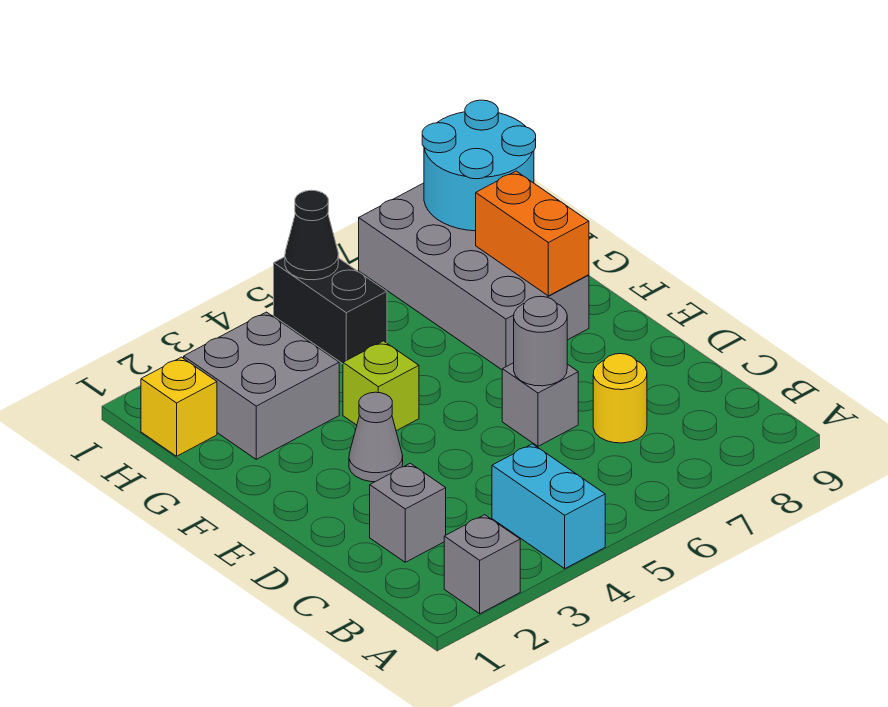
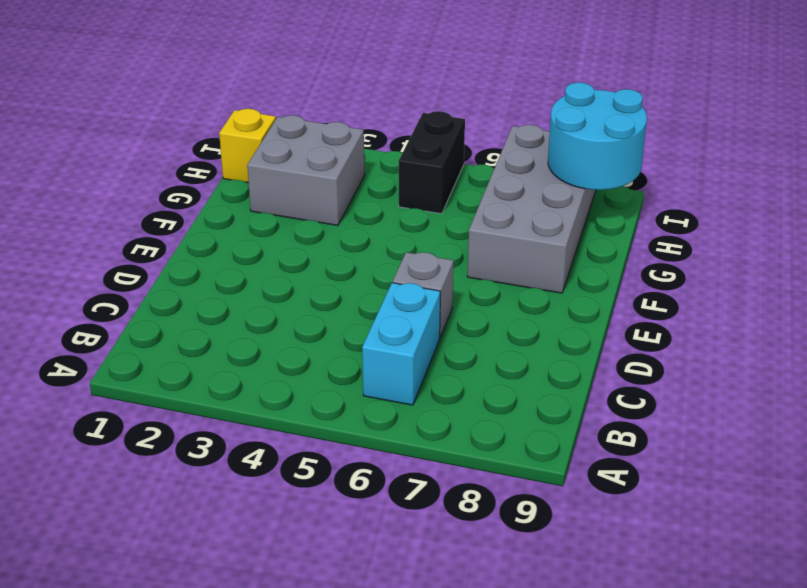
cyan 1x2 brick [362,283,440,405] -> cyan 1x2 brick moved to [492,444,605,569]
none -> grey 1x1 brick [444,515,520,614]
none -> grey 1x1 brick [370,463,446,562]
none -> yellow 1x1 round brick [593,354,647,443]

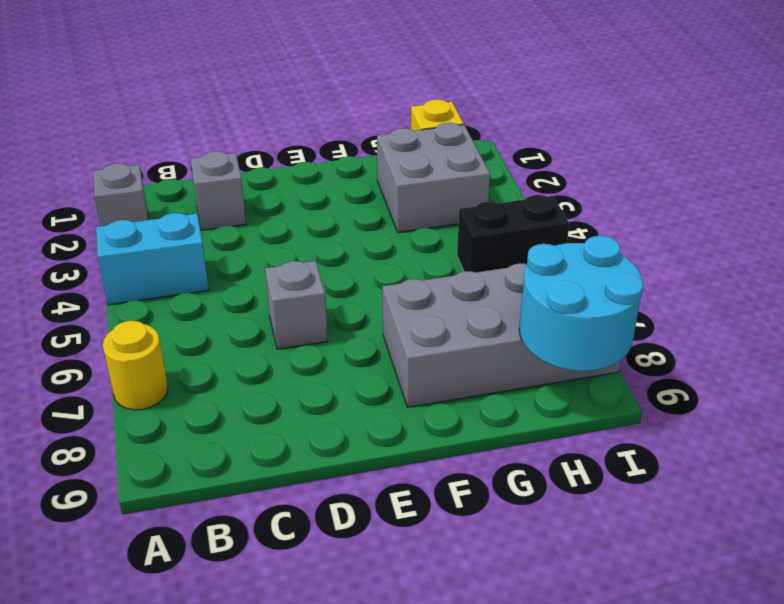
yellow 1x1 round brick [103,321,168,410] -> yellow 1x1 round brick moved to [593,354,647,443]
none -> grey 1x1 cone [349,392,403,482]
none -> lime 1x1 brick [343,341,419,431]
none -> grey 1x1 round brick [514,296,567,386]

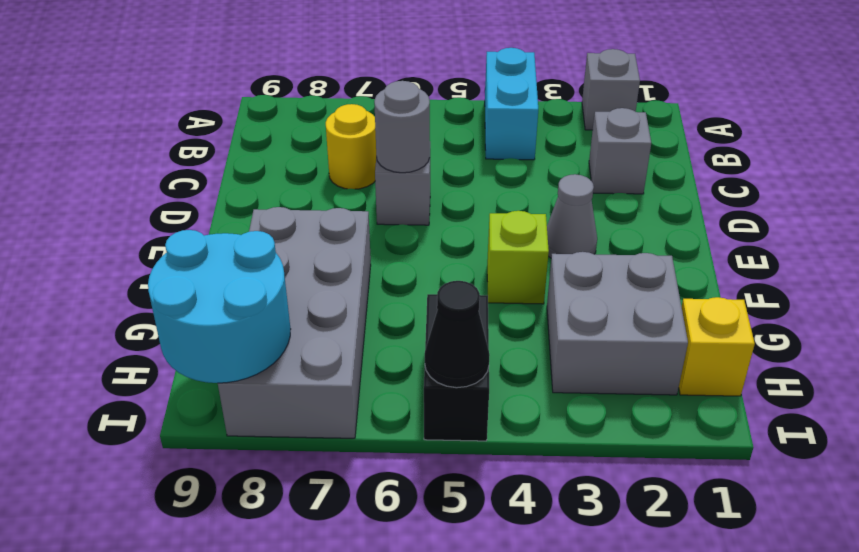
none -> orange 1x2 brick [476,171,589,296]

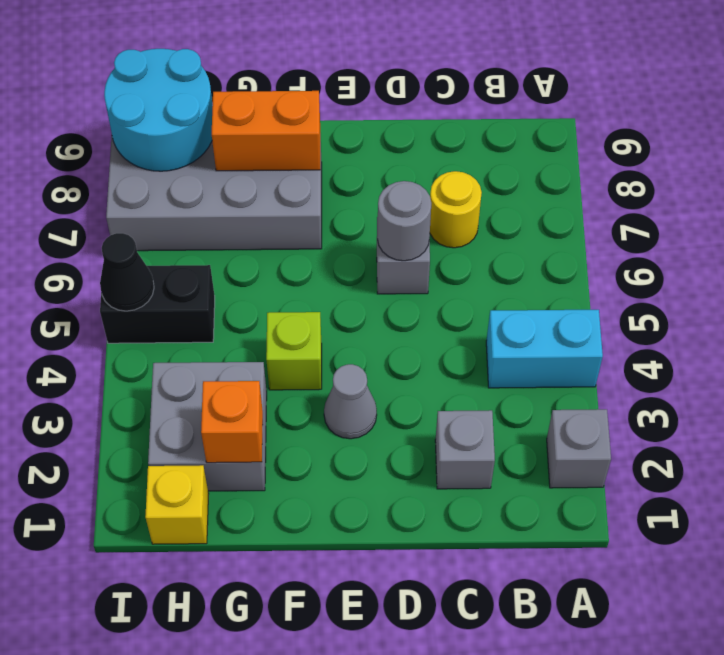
orange 1x1 brick [201,381,263,463] -> none

